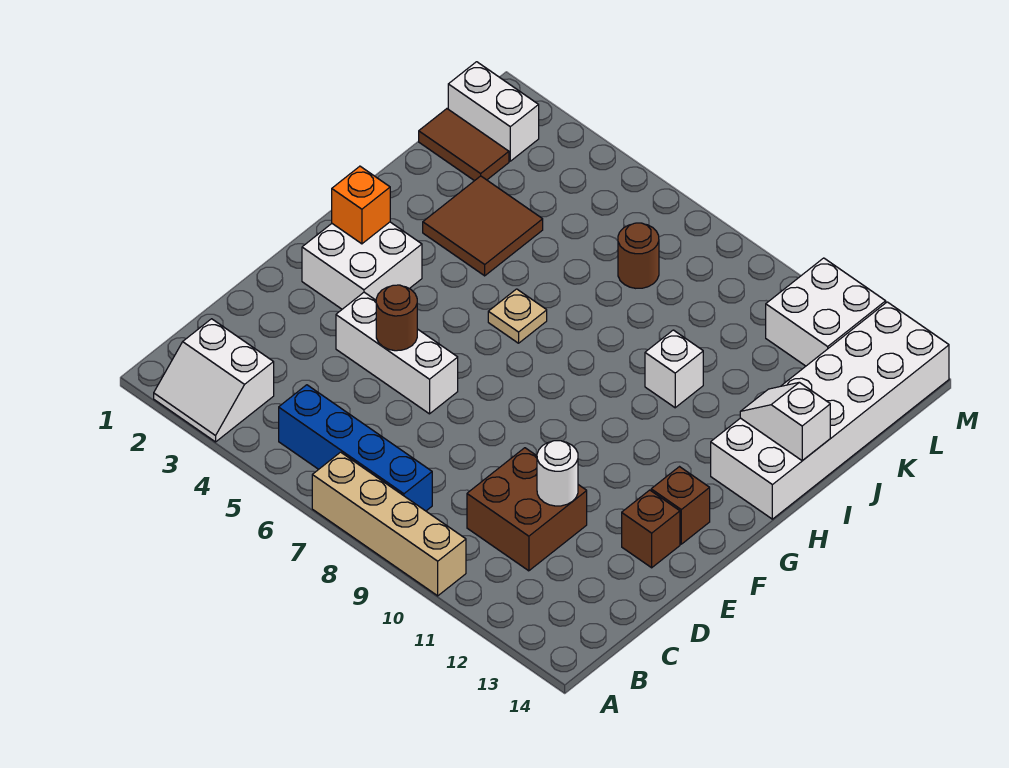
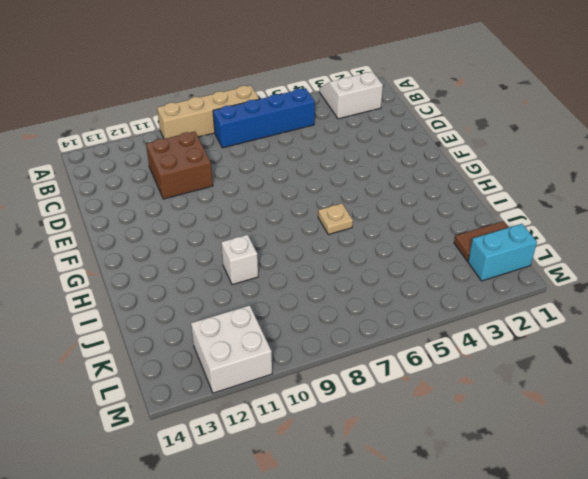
cyan 1x2 brick [468,224,537,281] -> white 1x2 brick [448,62,539,161]
none -> white 1x3 brick [336,292,458,414]
none -> brown 1x1 brick [622,490,680,568]
none -> white 2x2 brick [302,222,422,309]

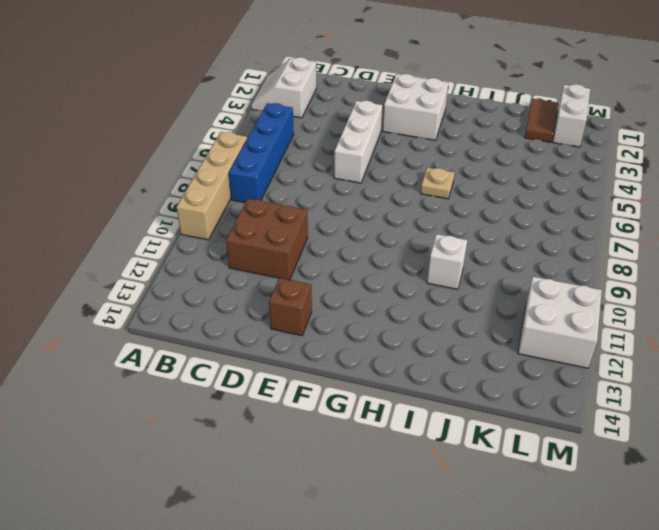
none -> brown 1x1 brick [651,467,710,544]
none -> white 2x6 brick [711,302,949,519]
none -> brown 2x2 tile [423,176,543,276]

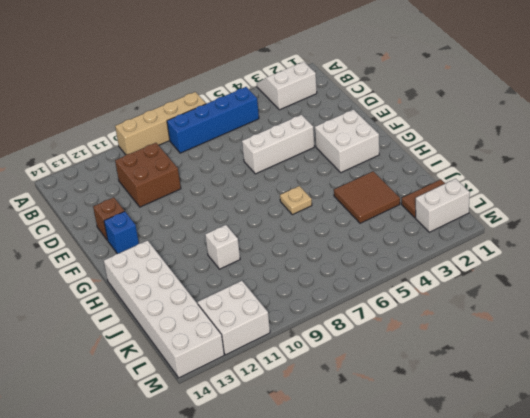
blue 1x1 brick [104,211,139,254] -> brown 1x1 brick [651,467,710,544]
none -> brown 1x1 round brick [618,223,659,288]
none -> white 1x1 round brick [537,441,578,506]
none -> brown 1x1 round brick [376,285,417,351]

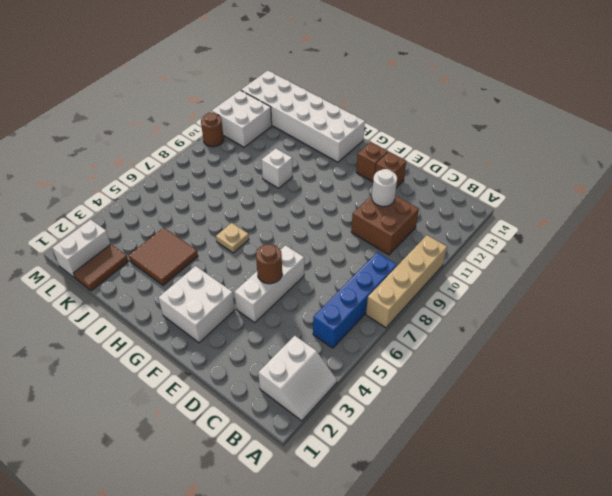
brown 1x1 round brick [201,113,224,147] -> brown 1x1 round brick moved to [618,223,659,288]
none -> orange 1x1 brick [332,166,390,244]
none -> white 1x2 slope [740,382,830,461]

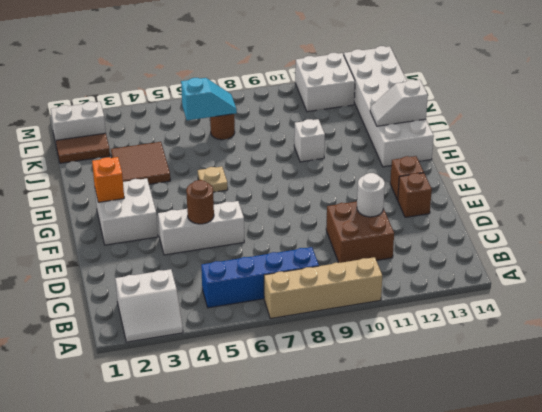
cyan 1x2 slope [181,78,237,120] -> none

